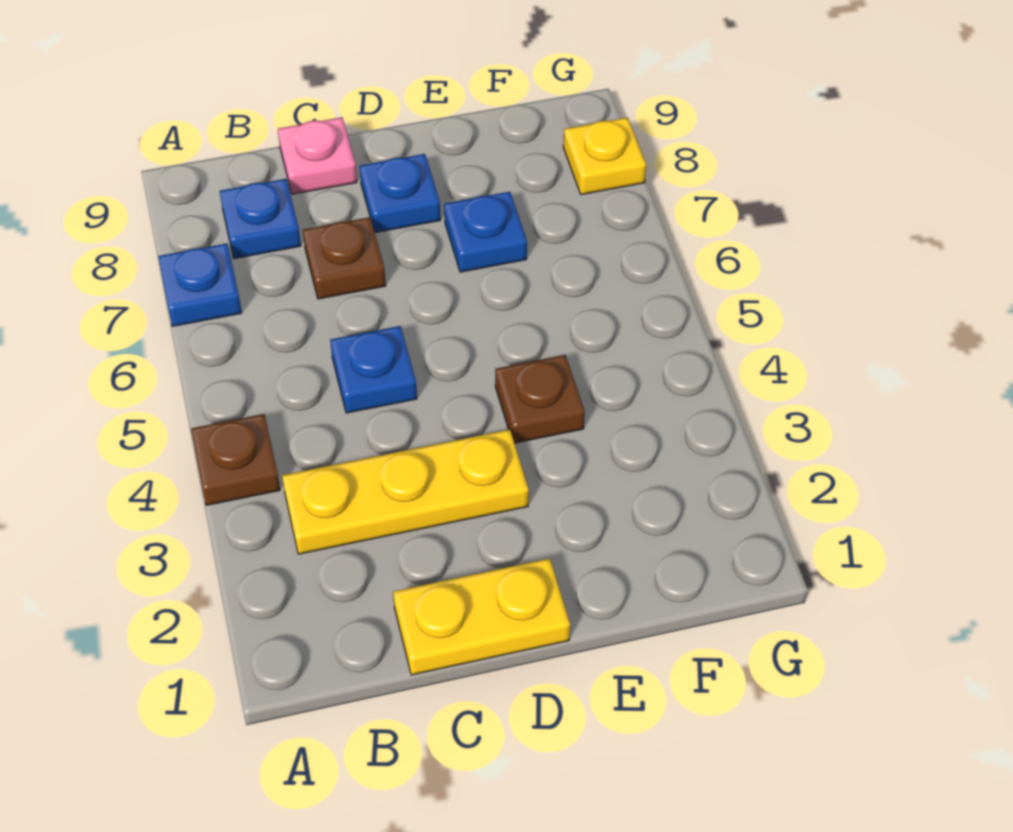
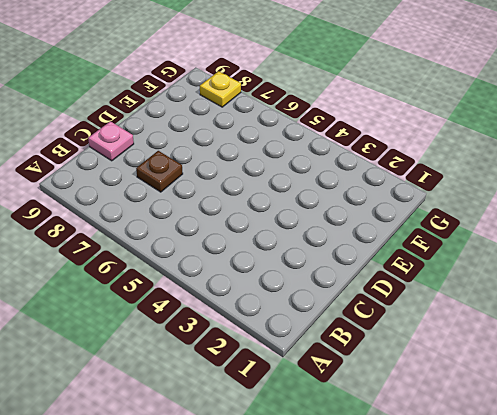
none -> brown 1x1 plate [191,414,280,505]
none -> blue 1x1 plate [158,243,242,326]
none -> yellow 1x3 plate [282,430,529,554]

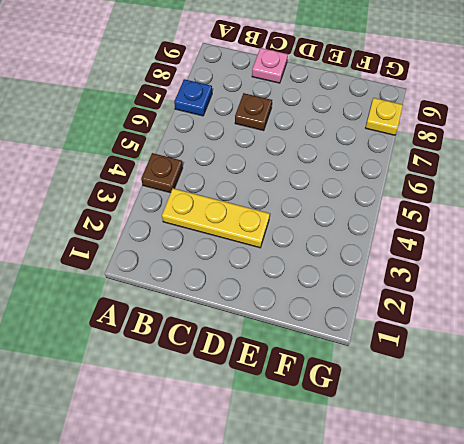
none -> blue 1x1 plate [220,179,301,259]
none -> yellow 1x2 plate [393,558,570,675]
none -> blue 1x1 plate [330,326,417,413]

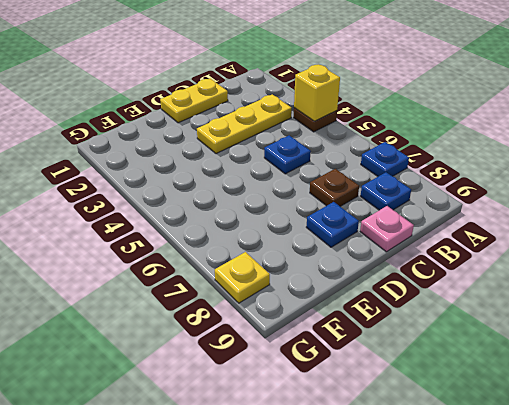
yellow 1x1 brick [294,65,340,121] -> none
none -> brown 1x1 plate [495,355,585,443]
none -> blue 1x1 plate [444,192,527,272]

